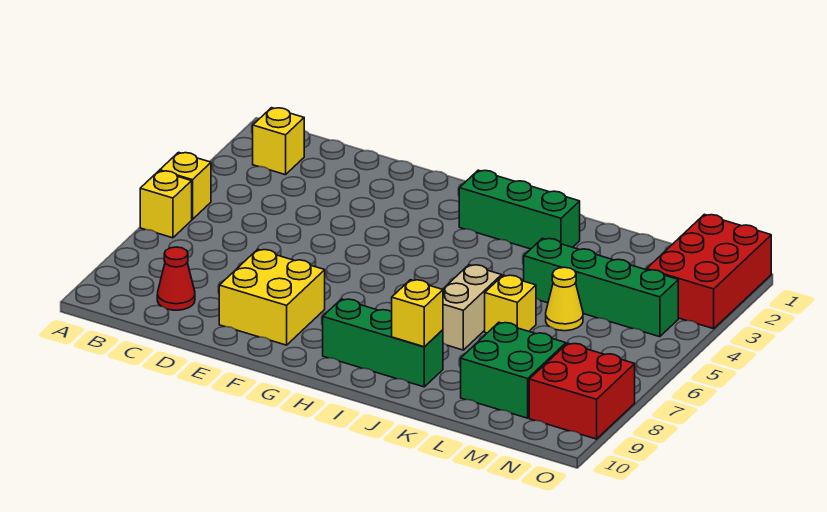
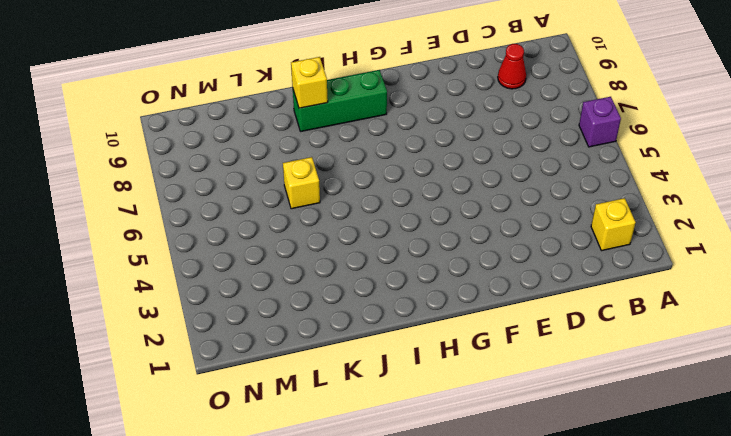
purple 1x1 brick [579,97,621,147] -> yellow 1x1 brick [140,171,192,238]
none -> yellow 1x1 brick [160,152,211,219]
none -> yellow 2x2 brick [219,249,325,345]
none -> green 1x3 brick [459,170,580,249]

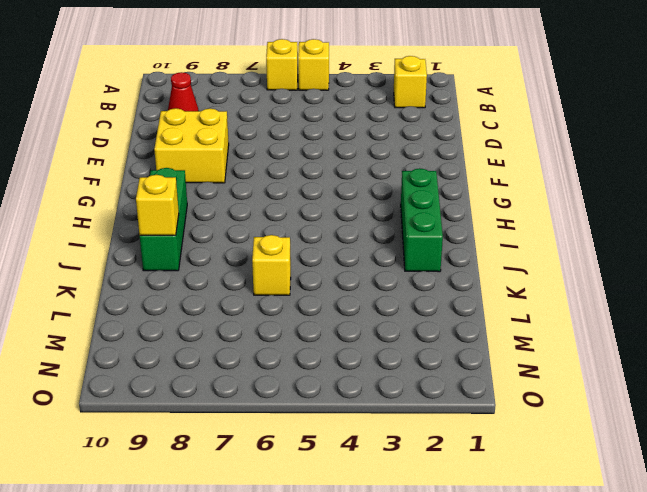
none -> tan 1x2 brick [443,265,502,350]
none -> green 1x4 brick [524,238,678,337]
none -> yellow 1x1 cone [546,267,583,331]

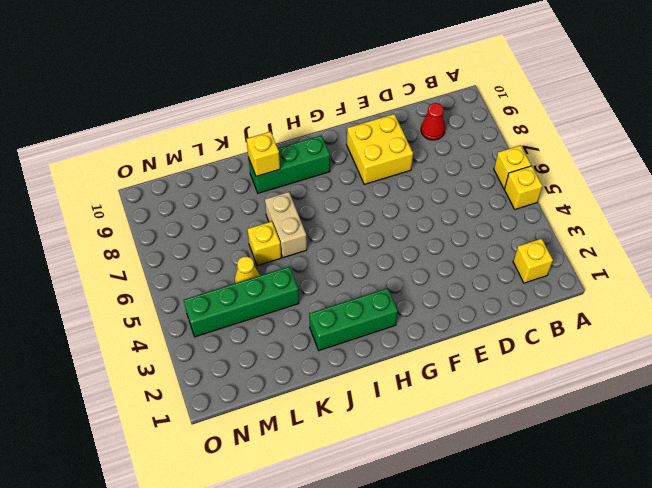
none -> green 2x2 brick [461,322,566,418]
none -> red 2x3 brick [647,214,771,329]
none -> red 2x2 brick [529,343,635,439]

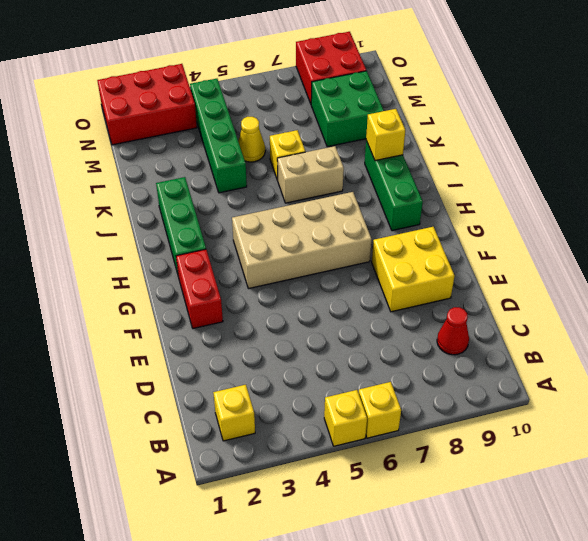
red 1x2 brick [176,249,223,329] -> none
tan 2x4 brick [232,192,372,289] -> none

